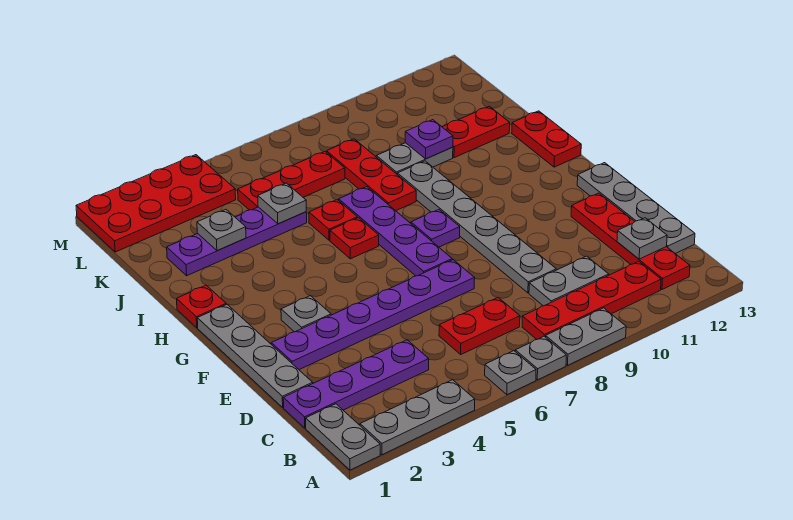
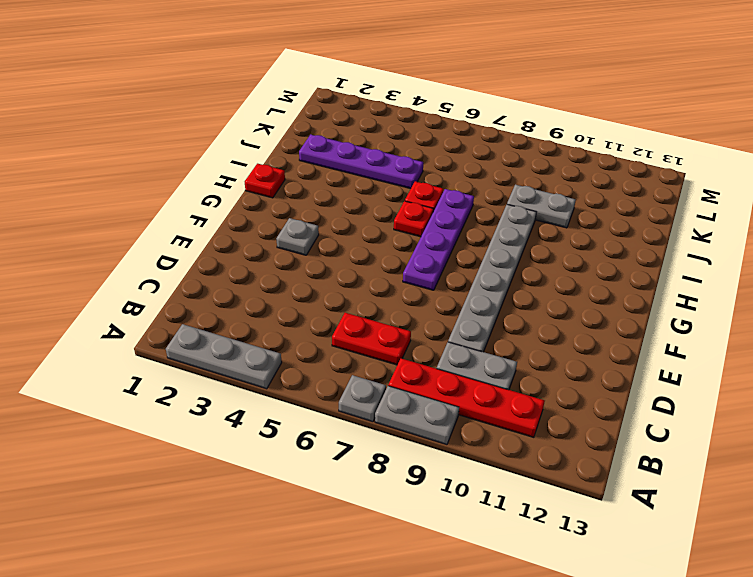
none -> grey 1x2 plate [306,404,380,470]
none -> grey 1x1 plate [485,351,536,395]
none -> red 1x4 plate [571,193,690,289]
none -> purple 1x4 plate [283,340,429,428]

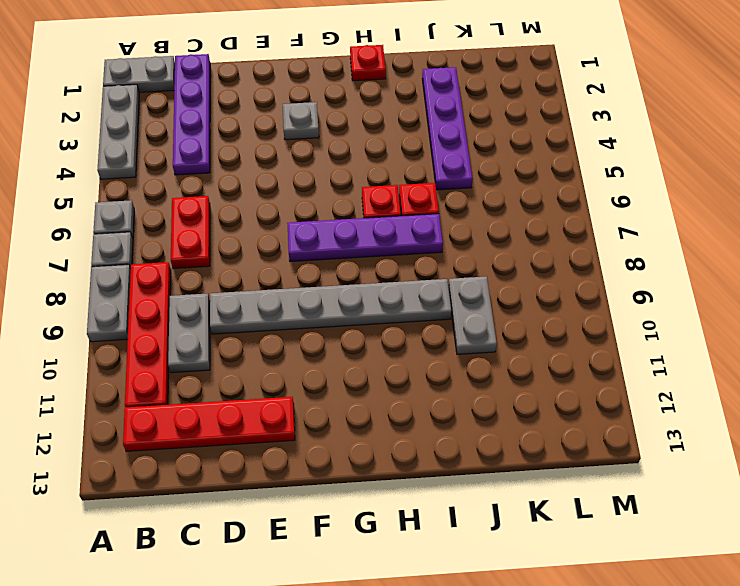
none -> grey 1x4 plate [577,163,695,253]
none -> grey 1x4 plate [197,304,313,407]
none -> purple 1x6 plate [271,260,475,370]
none -> purple 1x1 plate [411,210,460,247]

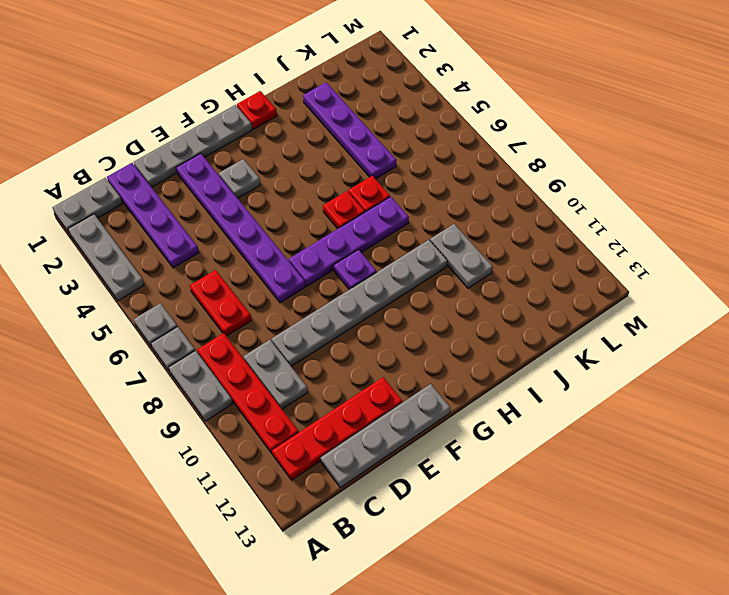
none -> red 1x2 plate [512,111,581,167]
none -> red 1x3 plate [327,139,416,211]
none -> red 1x2 plate [443,106,510,158]
none -> red 1x3 plate [238,152,345,210]

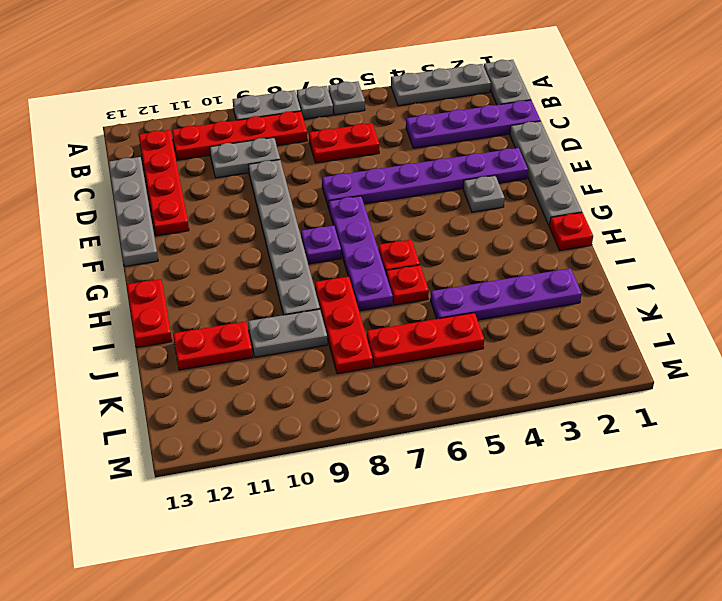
none -> red 2x4 plate [76,155,236,252]
none -> grey 1x1 plate [617,218,667,259]
none -> grey 1x1 plate [197,210,246,251]
none -> grey 1x1 plate [258,183,306,224]

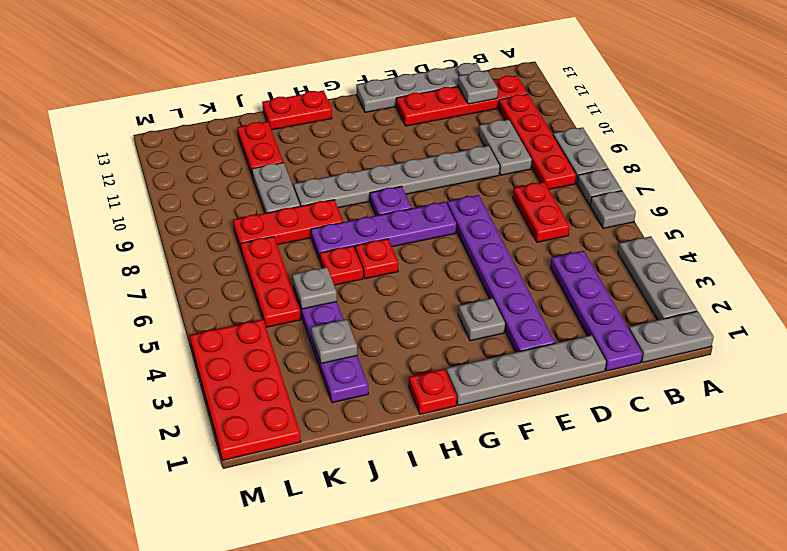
none -> purple 1x1 plate [405,120,453,159]

